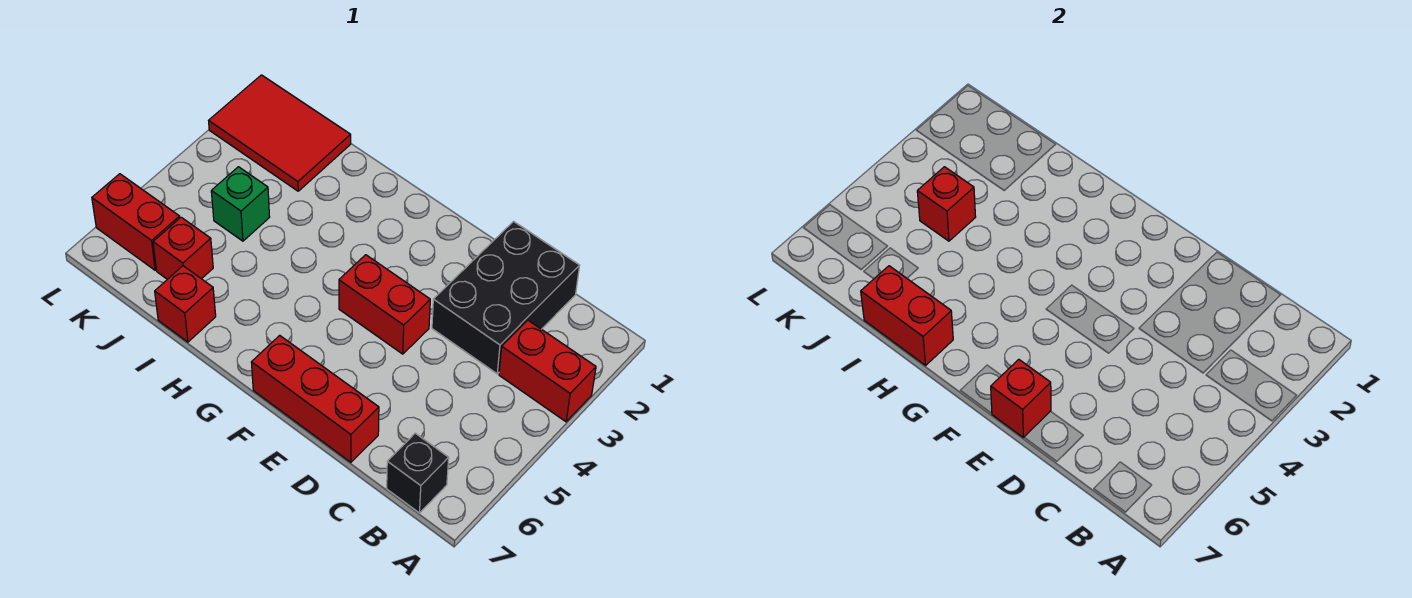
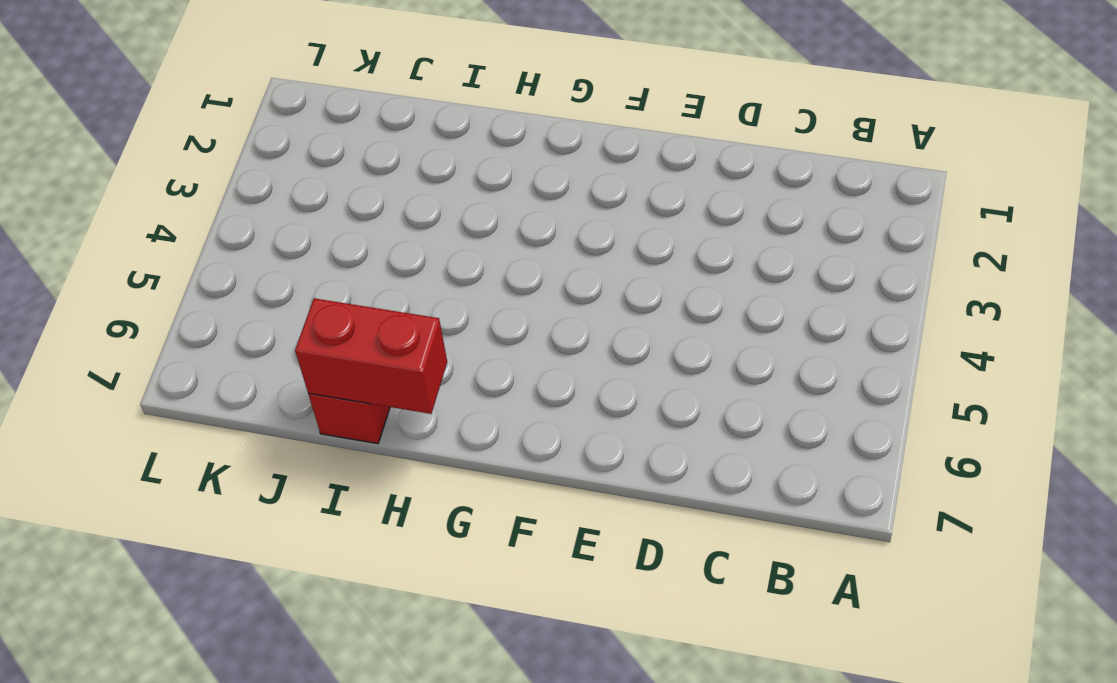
none -> red 1x2 brick [499,320,596,422]
none -> black 1x1 brick [387,433,449,513]
none -> black 2x3 brick [432,222,580,374]

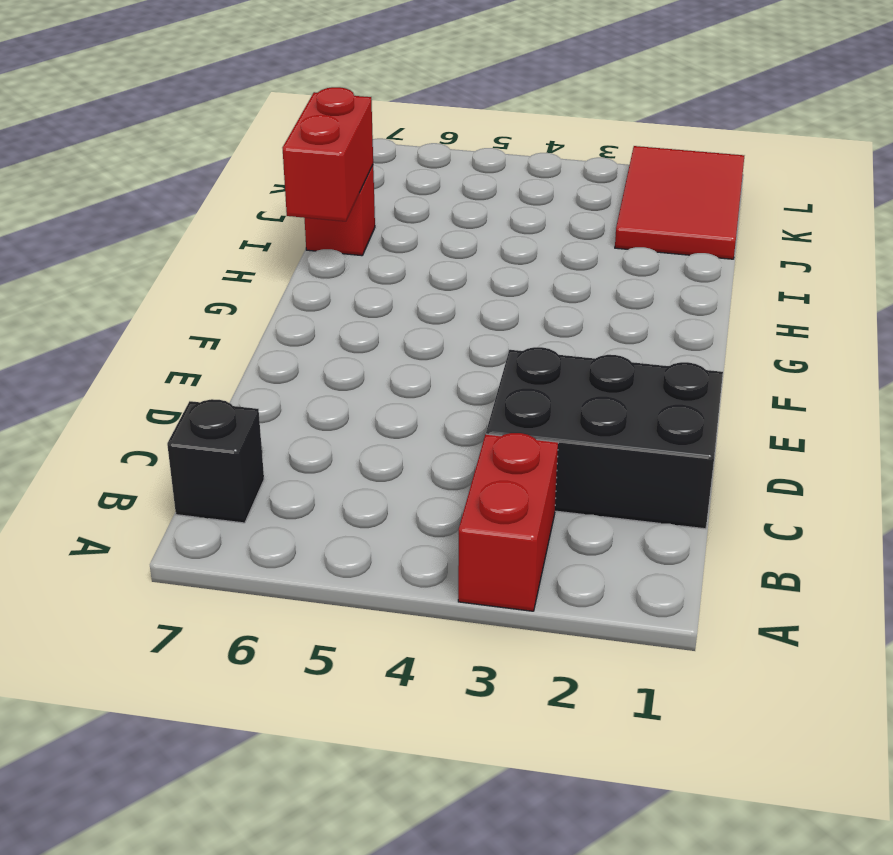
none -> red 1x3 brick [251,335,379,462]
none -> red 1x2 brick [339,255,430,354]
none -> green 1x1 brick [211,167,270,241]

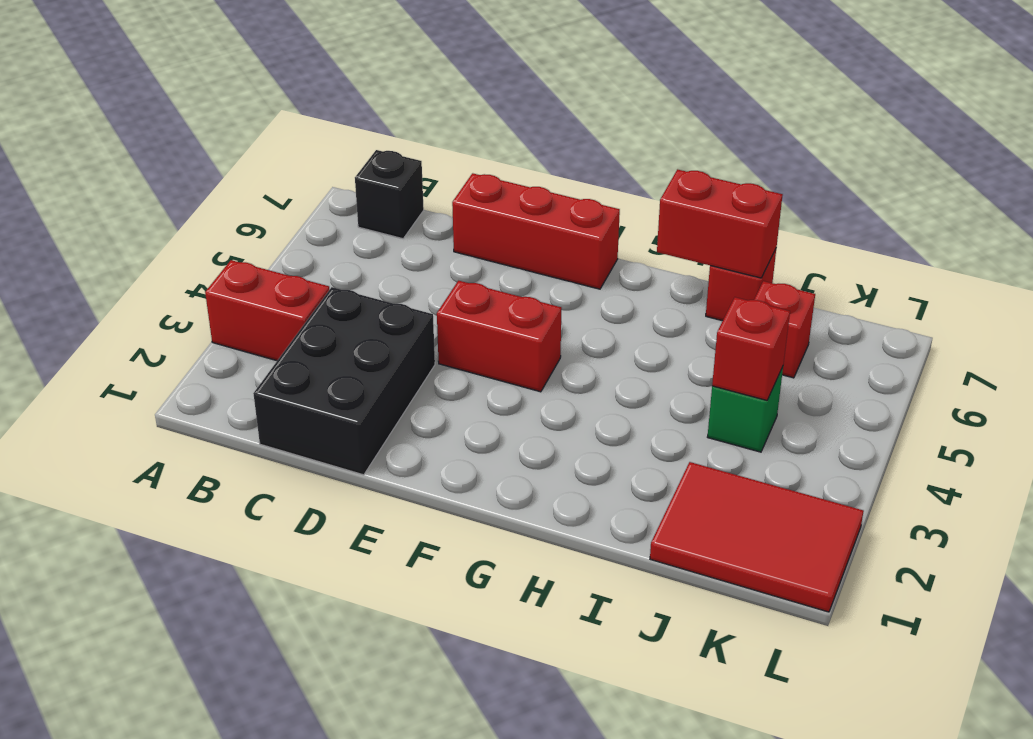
none -> red 1x2 brick [92,174,180,270]
none -> red 1x1 brick [991,359,1051,437]

